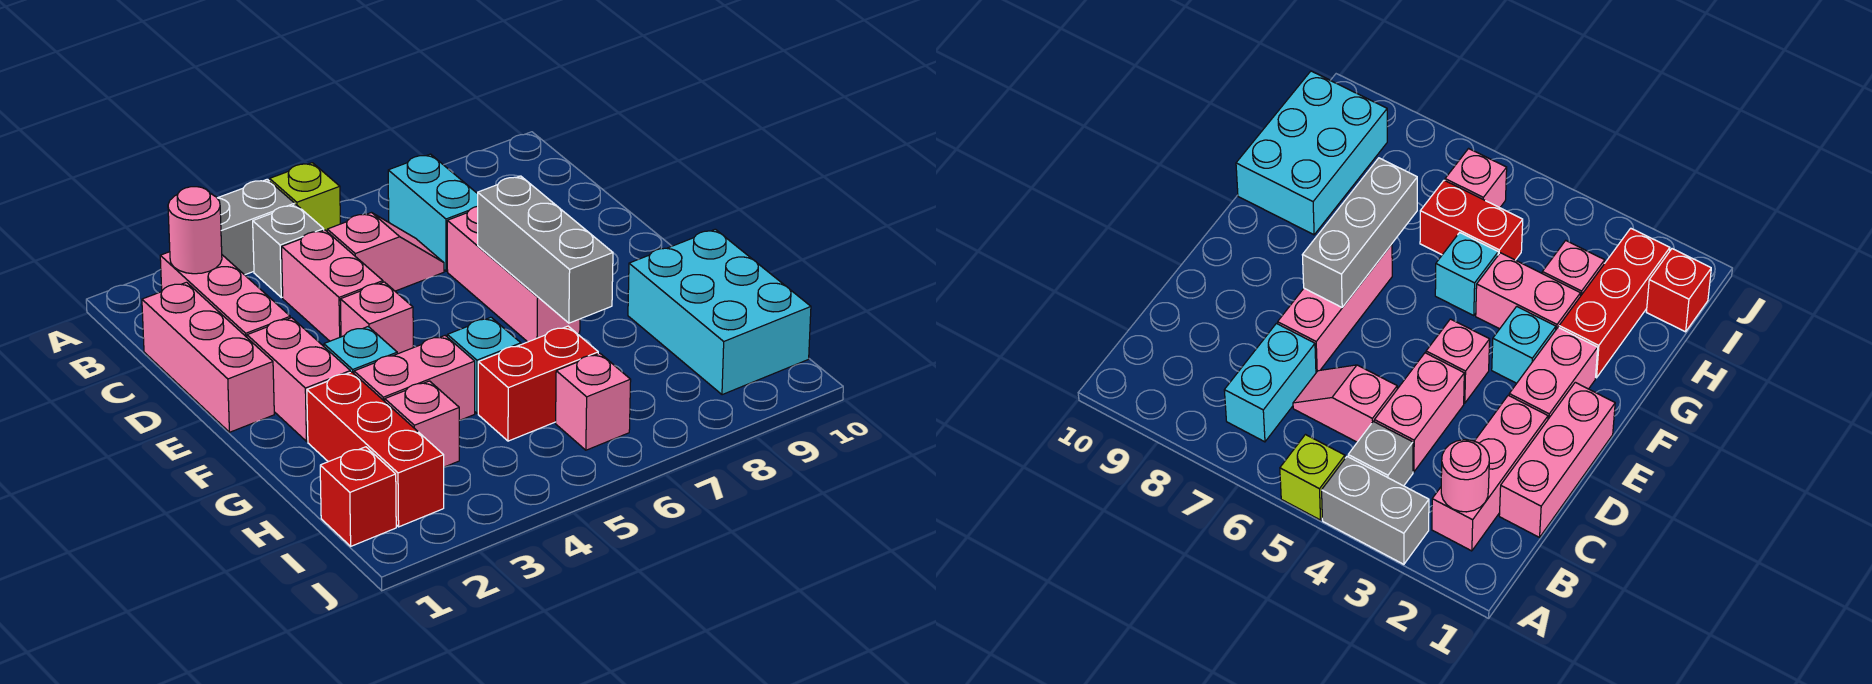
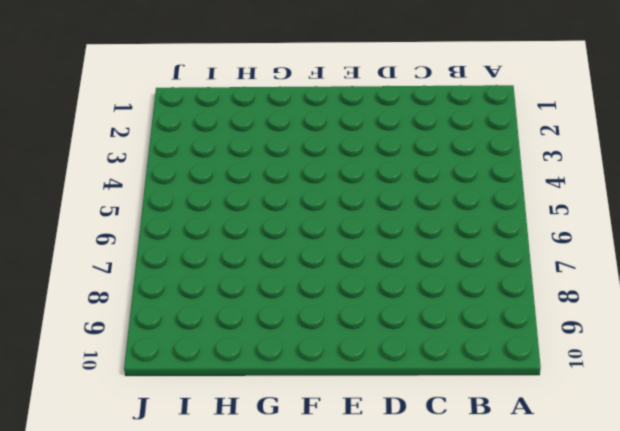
none -> grey 1x2 brick [217,179,295,275]
none -> lime 1x1 brick [270,163,340,231]
none -> pink 1x3 brick [160,252,290,337]

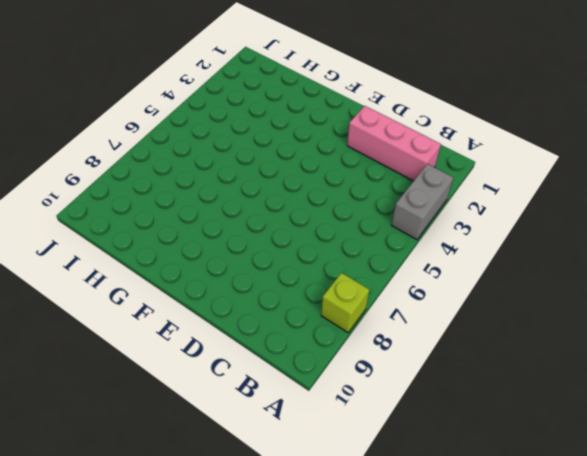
lime 1x1 brick [321,273,369,333] -> lime 1x1 brick moved to [270,163,340,231]
none -> grey 1x1 brick [253,205,324,298]
none -> cyan 1x2 brick [388,154,478,271]
none -> pink 1x3 brick [142,282,274,432]

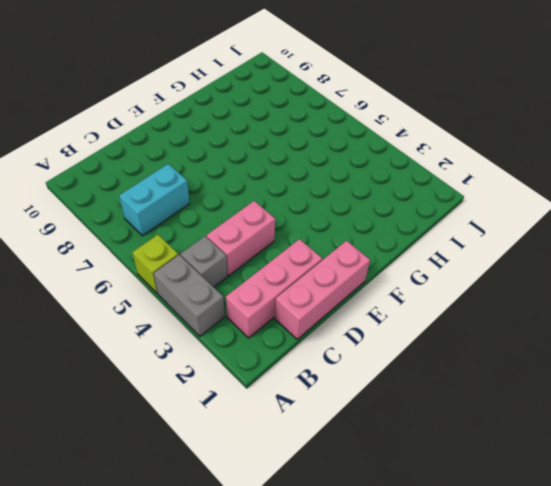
none -> pink 1x2 slope [327,213,444,291]
none -> pink 1x3 brick [447,206,580,342]
none -> pink 1x2 brick [247,318,350,441]

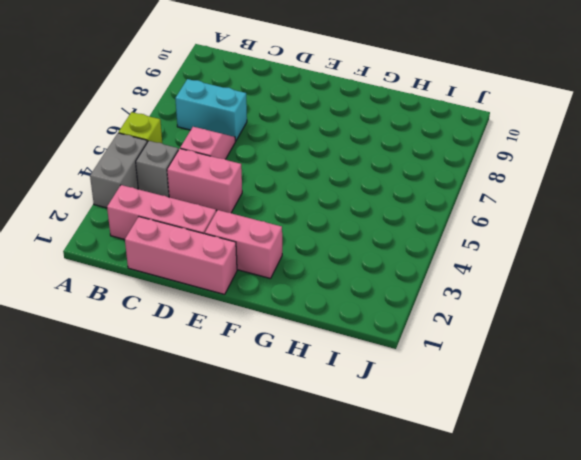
none -> pink 1x3 brick [447,206,580,342]
none -> pink 1x1 brick [340,282,413,354]
none -> cyan 1x1 brick [324,327,397,373]

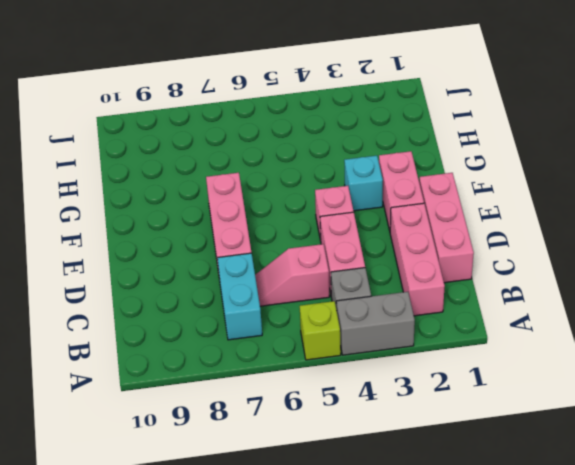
none -> red 1x3 brick [307,372,444,527]
none -> pink 1x2 brick [354,336,475,421]
none -> cyan 1x1 brick [447,317,521,413]

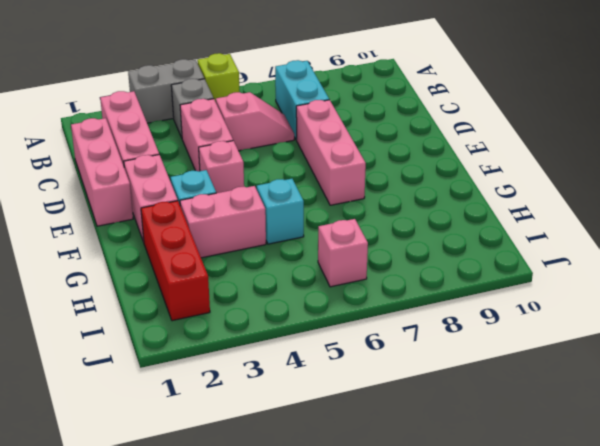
none -> cyan 2x3 brick [628,229,811,395]
none -> pink 1x1 brick [385,381,459,467]
none -> red 1x2 brick [478,326,598,441]

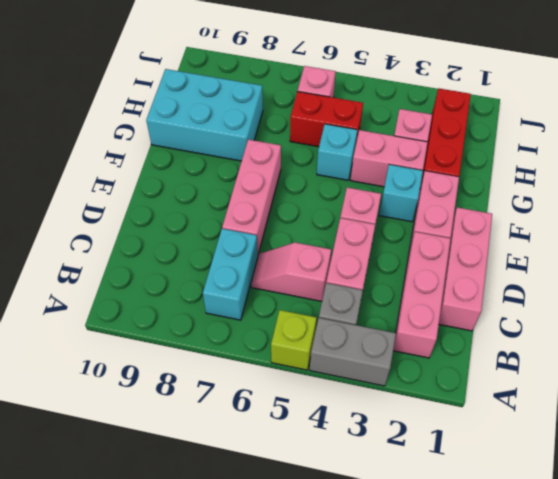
cyan 2x3 brick [146,69,263,161] -> cyan 2x3 brick turned to [628,229,811,395]
none -> red 1x1 brick [320,447,396,546]
none -> pink 1x1 round brick [168,187,222,274]
none -> grey 1x3 brick [478,176,613,323]

